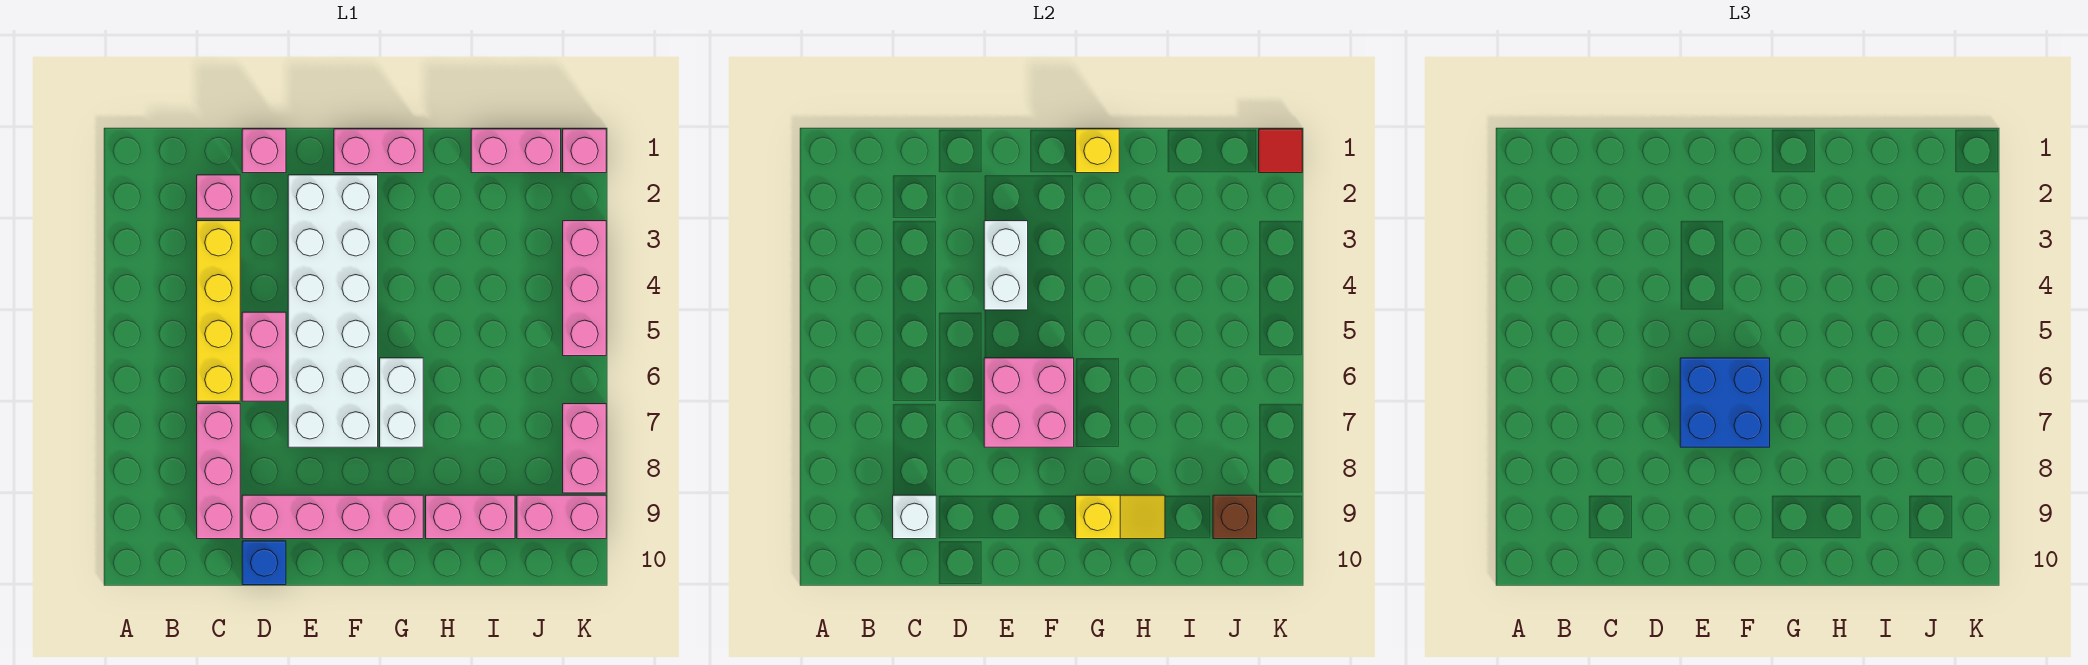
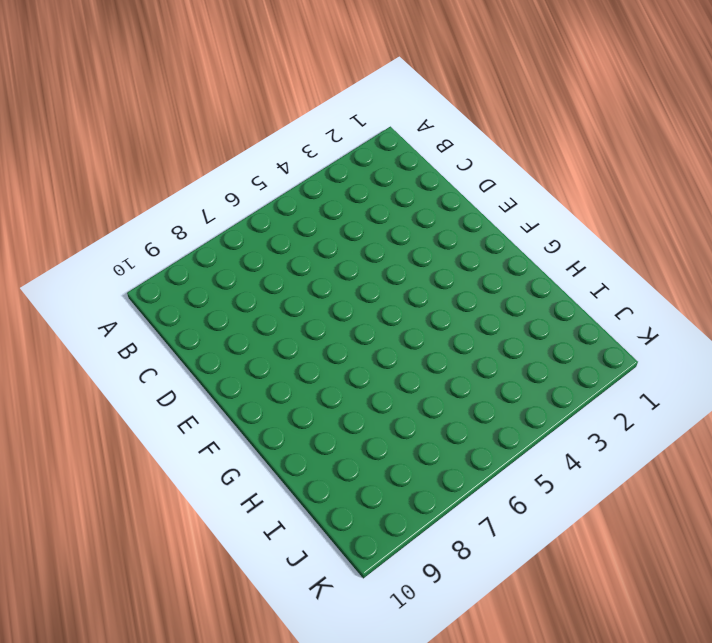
none -> pink 1x1 brick [197,175,240,218]
none -> yellow 1x4 brick [197,221,240,401]
none -> pink 1x3 brick [197,404,240,539]

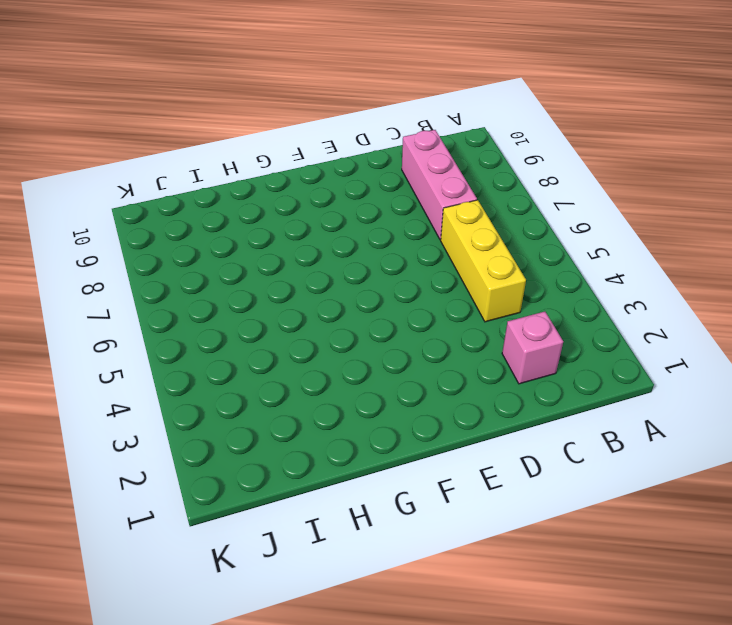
yellow 1x3 brick [441,200,526,322] -> yellow 1x4 brick [197,221,240,401]
none -> pink 1x1 brick [242,129,286,173]
none -> pink 1x2 brick [242,312,286,401]
none -> pink 1x4 brick [242,495,423,539]

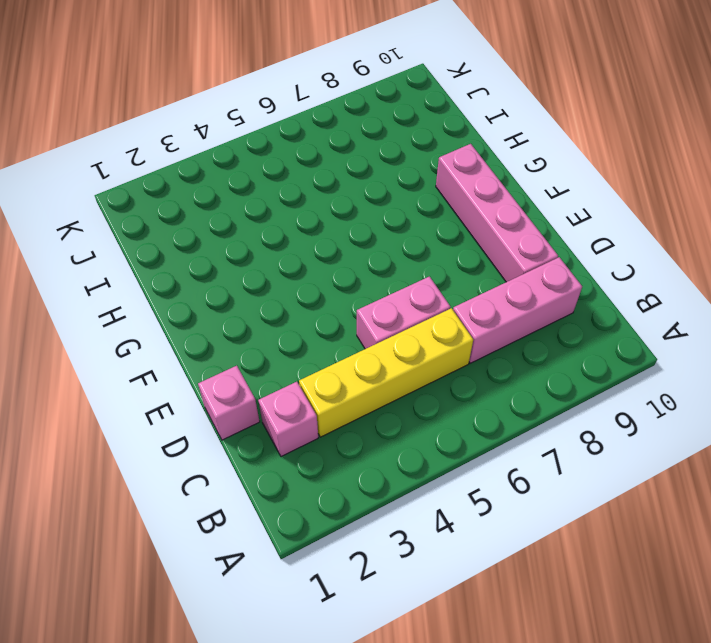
none -> blue 1x1 brick [242,541,286,585]
none -> white 2x6 brick [288,175,378,447]
none -> pink 1x2 brick [334,129,423,173]

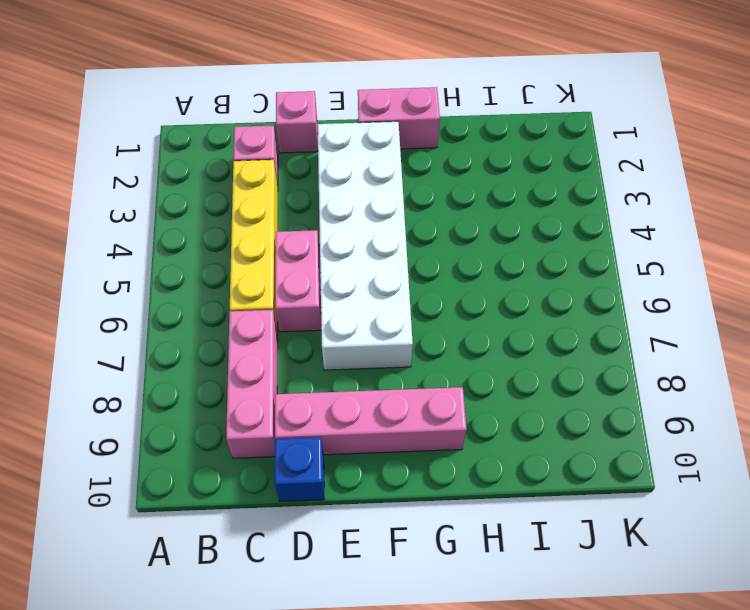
none -> white 1x2 brick [380,358,423,447]
none -> pink 1x2 brick [426,495,515,539]
none -> pink 1x2 brick [471,129,561,173]

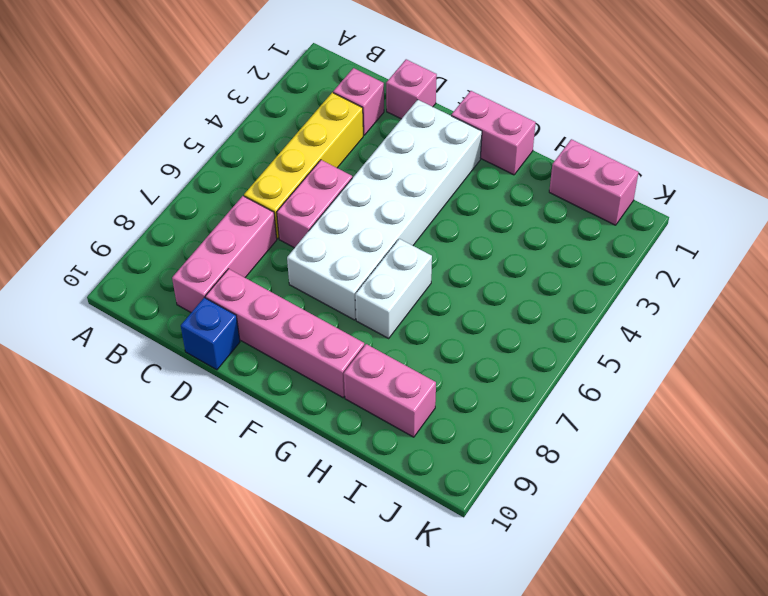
none -> pink 1x2 brick [517,495,606,539]
none -> pink 1x1 brick [563,129,606,173]
none -> pink 1x3 brick [563,221,606,356]

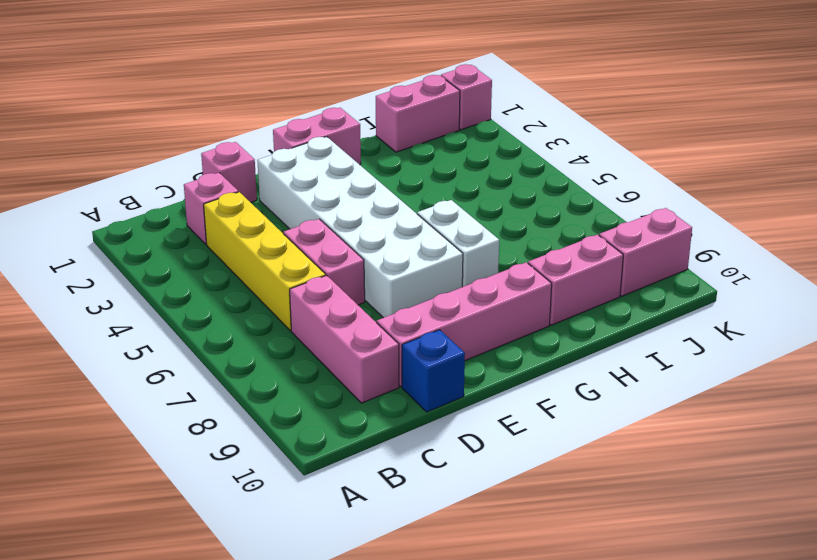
none -> pink 1x3 brick [563,221,606,356]
none -> pink 1x2 brick [563,404,606,493]
none -> white 1x1 brick [893,495,936,539]

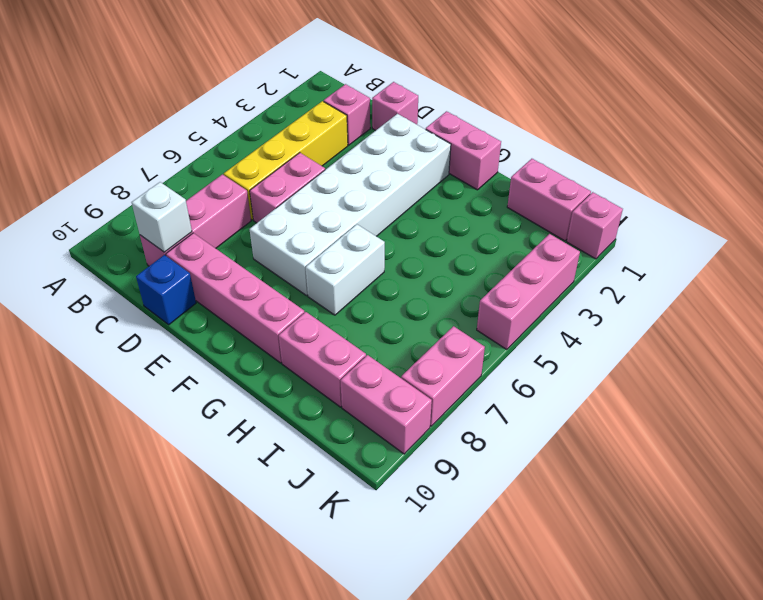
none -> white 1x2 brick [984,221,1028,310]
none -> pink 2x2 brick [984,358,1074,447]
none -> yellow 1x1 brick [1076,129,1119,173]

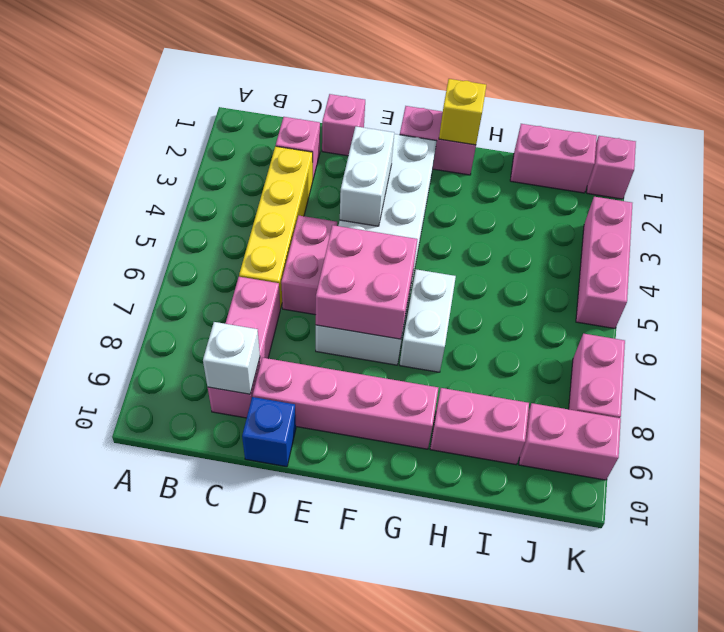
none -> yellow 1x2 slope [1076,495,1165,539]
none -> brown 1x1 brick [1213,495,1257,539]
none -> red 1x1 tile [1259,129,1302,173]

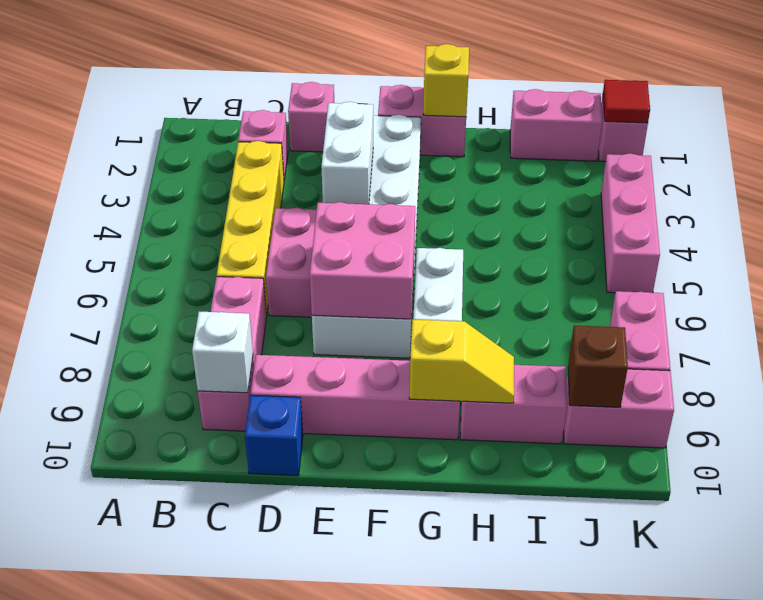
none -> blue 2x2 brick [1680,358,1770,447]

